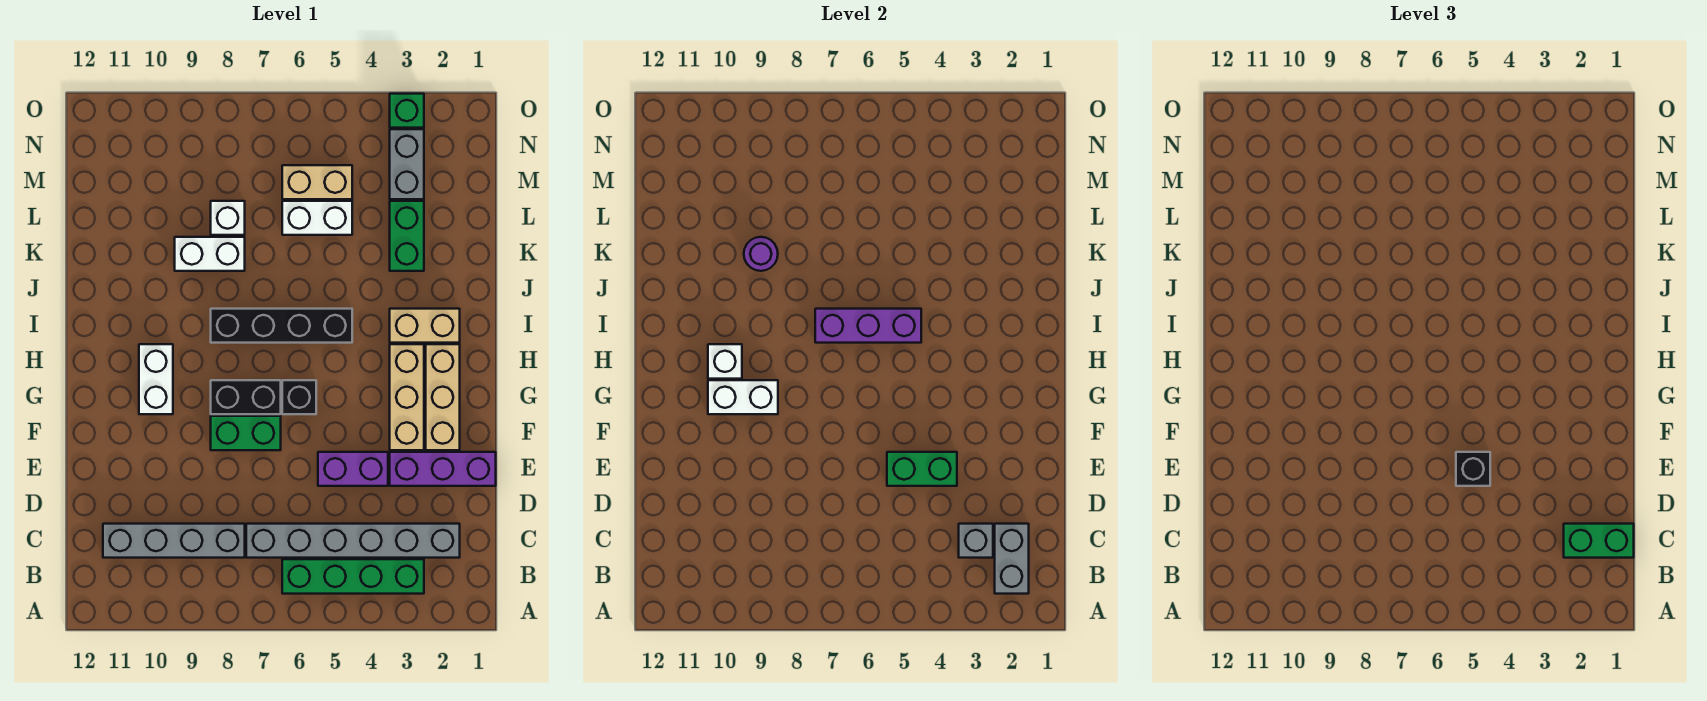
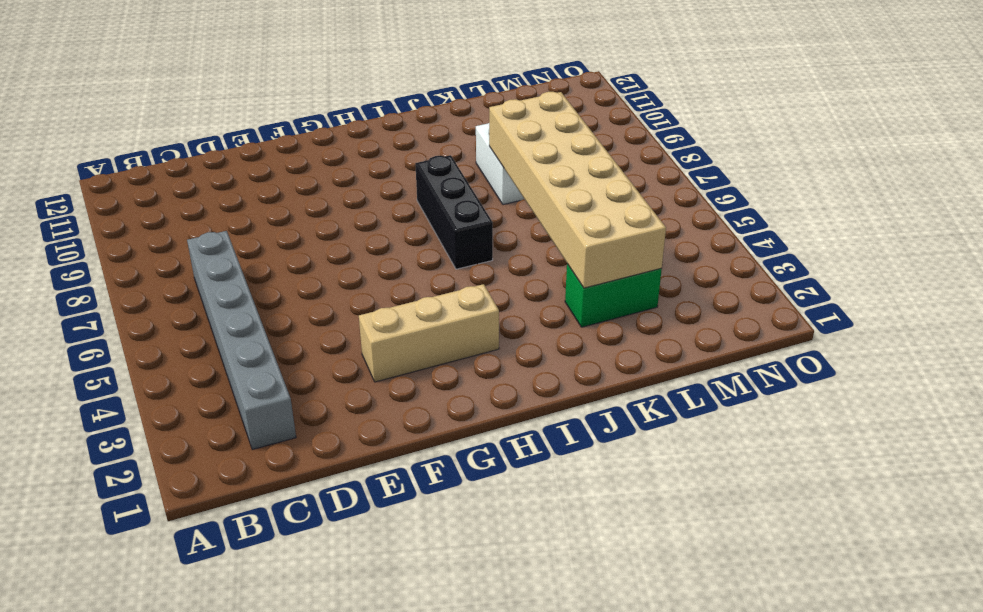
black 1x3 brick [415,155,493,269] -> black 1x4 brick [211,309,352,343]
tan 2x6 brick [489,92,666,288] -> none
none -> green 1x4 brick [282,559,424,594]
none -> grey 1x4 brick [103,524,245,558]
none -> purple 1x3 brick [390,452,496,486]

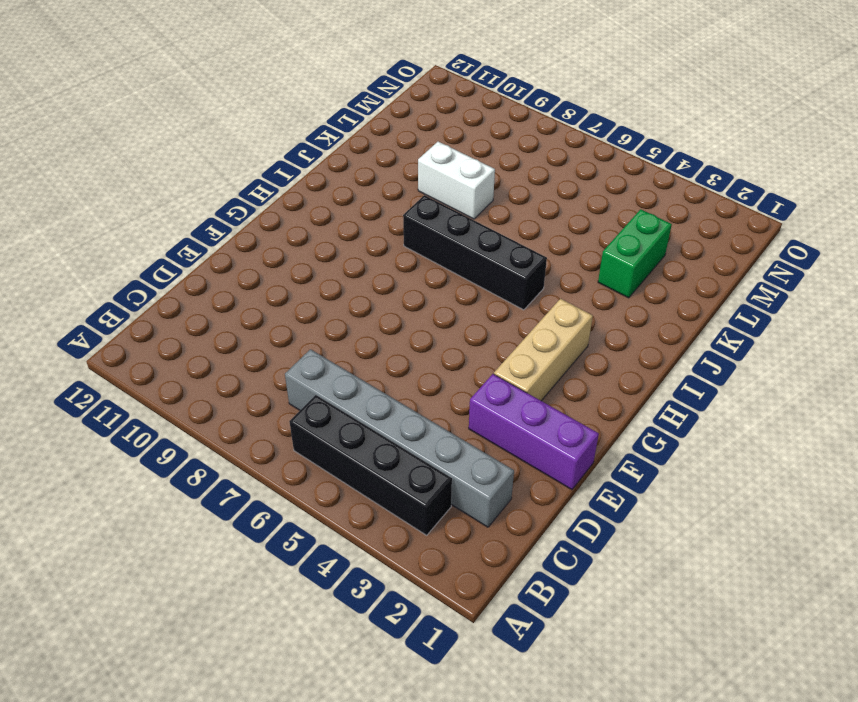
black 1x4 brick [289,395,452,535] -> green 1x4 brick [282,559,424,594]
none -> grey 1x4 brick [103,524,245,558]
none -> purple 1x2 brick [318,452,388,486]
none -> tan 1x3 brick [426,344,460,450]

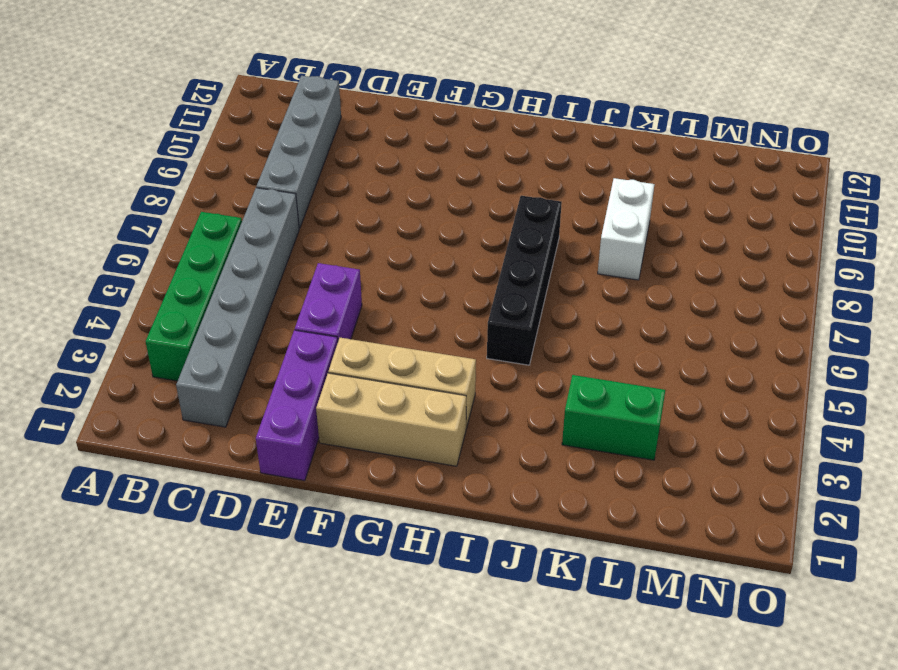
none -> green 1x2 brick [211,416,281,450]
none -> black 1x1 brick [282,380,316,414]
none -> black 1x2 brick [211,380,281,414]

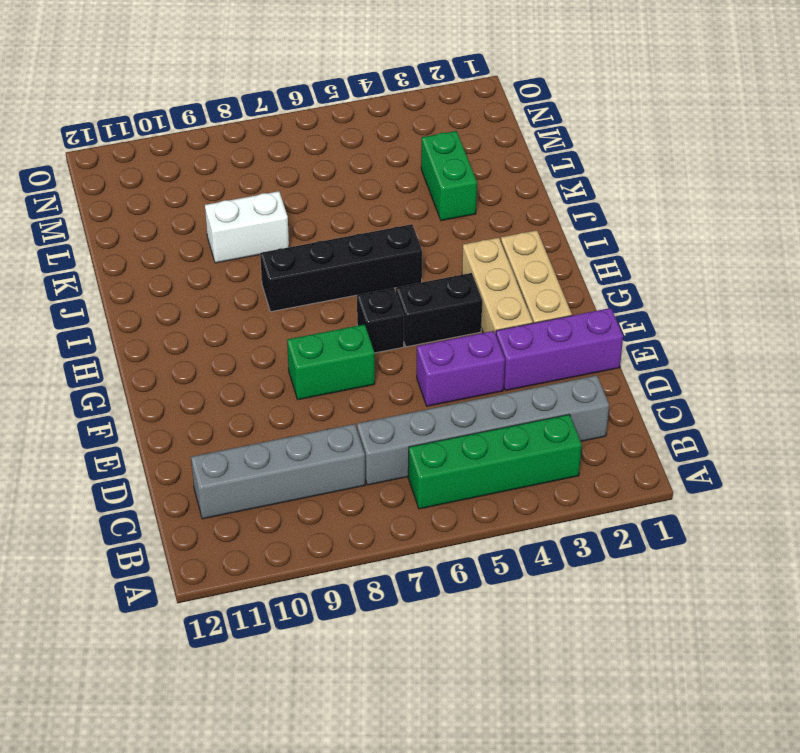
black 1x2 brick [396,273,482,347] -> black 1x2 brick moved to [211,380,281,414]
none -> white 1x2 brick [139,344,173,414]
none -> tan 1x2 brick [390,309,460,343]
none -> white 1x2 brick [282,201,352,235]

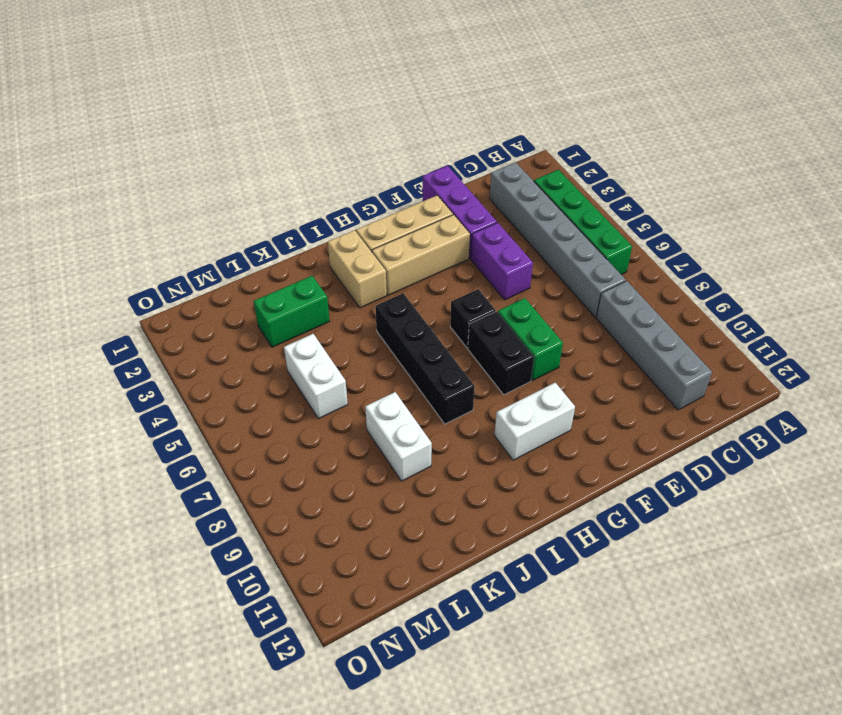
none -> white 1x1 brick [211,201,245,235]
none -> grey 1x2 brick [390,129,424,199]
none -> tan 1x2 brick [282,165,352,199]

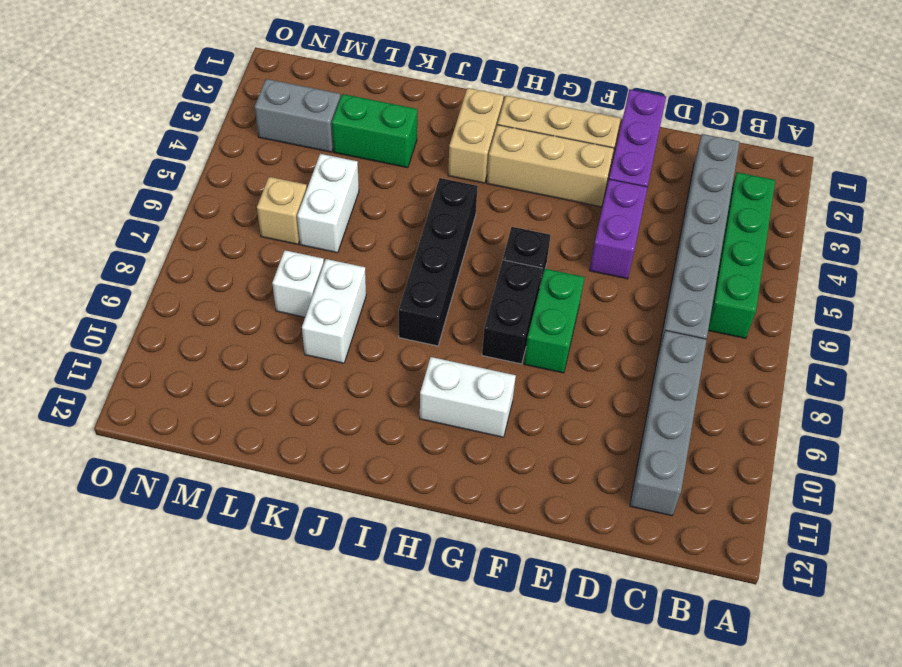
tan 1x1 brick [257,177,307,244] -> tan 1x2 brick [282,165,352,199]
none -> green 1x1 brick [390,94,424,128]
none -> grey 1x2 brick [995,524,1029,594]
none -> grey 1x1 brick [959,524,993,558]

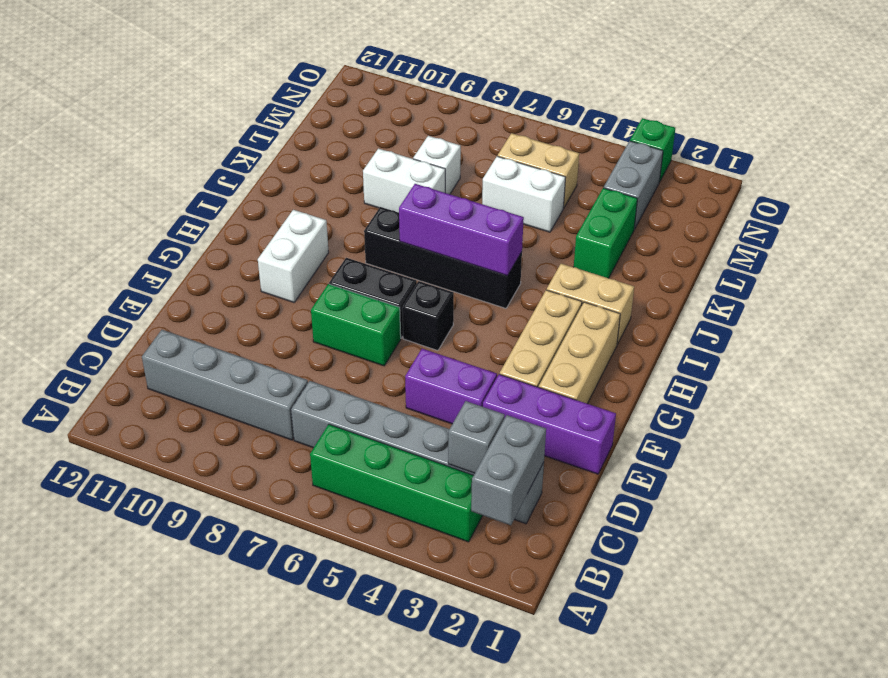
none -> green 1x2 brick [887,452,957,486]
none -> white 1x2 brick [708,380,778,414]
none -> white 1x1 brick [708,344,742,379]

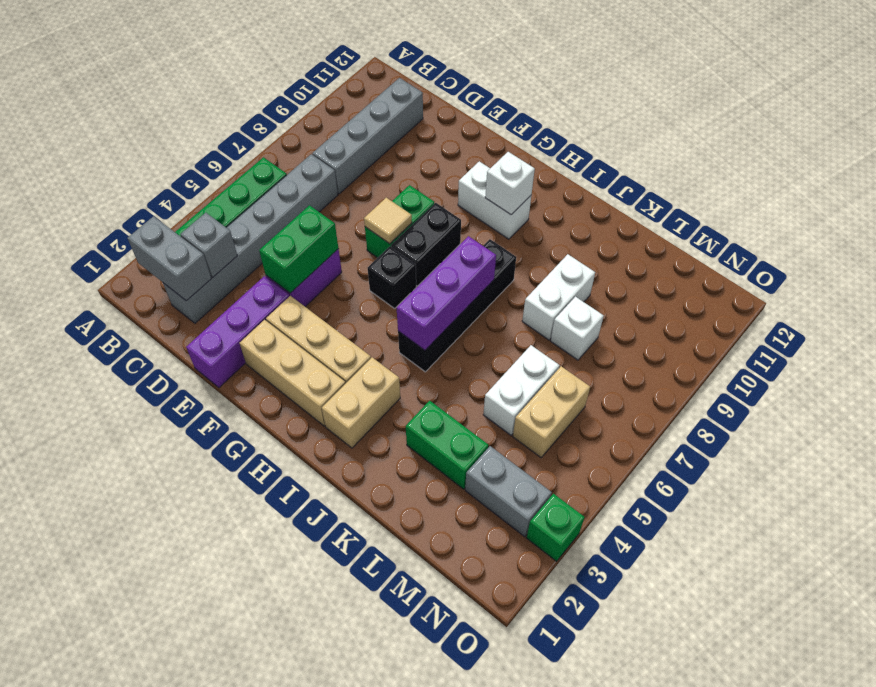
tan 1x1 tile [364,198,412,244] -> none
none -> white 1x2 brick [708,380,778,414]
none -> purple 1x1 round brick [744,237,778,271]
none -> green 1x2 brick [1564,524,1634,558]

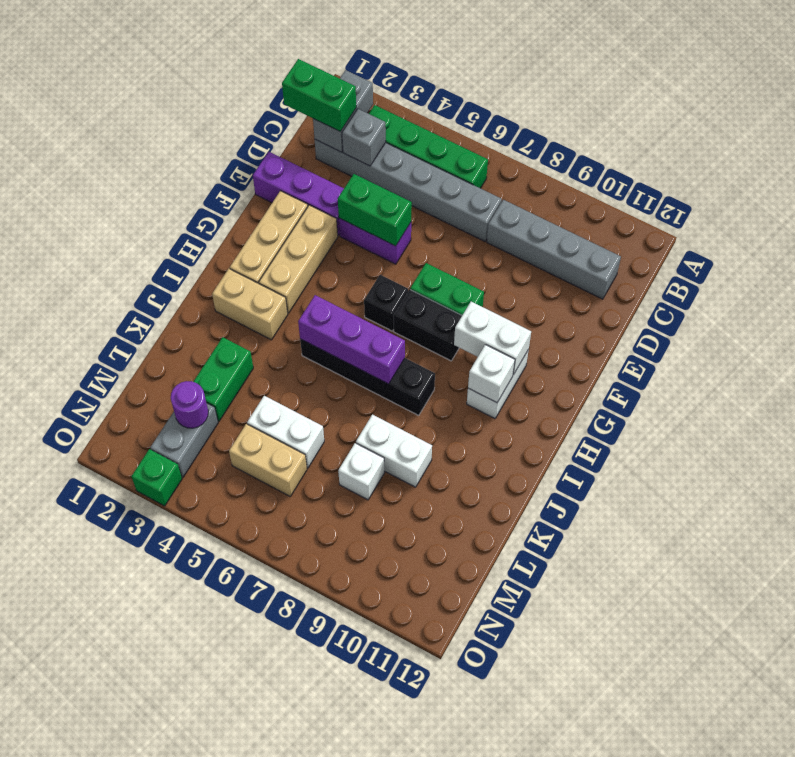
purple 1x1 round brick [171,381,208,428] -> purple 1x1 round brick moved to [744,237,778,271]
none -> black 1x1 brick [1456,452,1490,486]

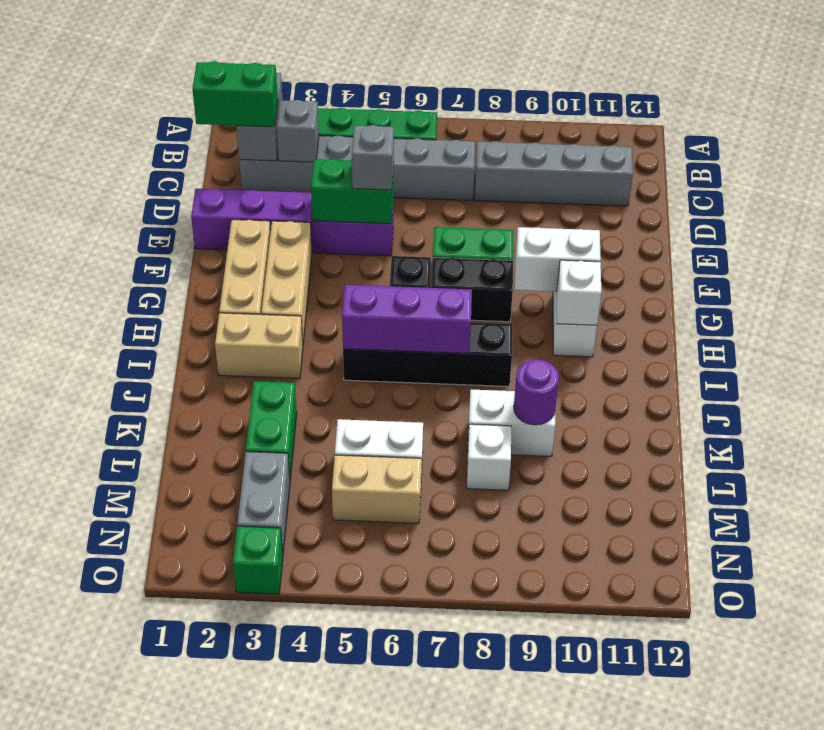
grey 1x1 brick [352,125,394,190] -> black 1x1 brick [1456,452,1490,486]

